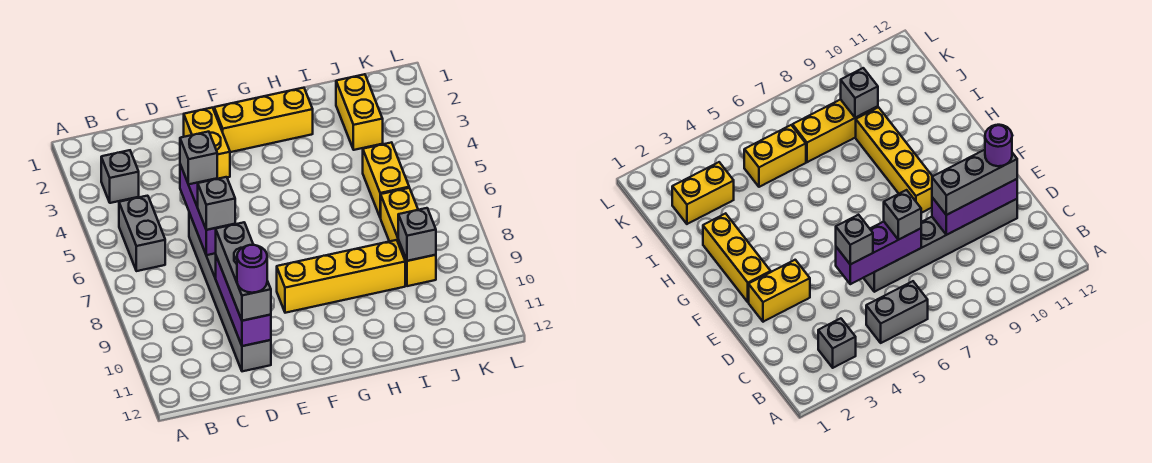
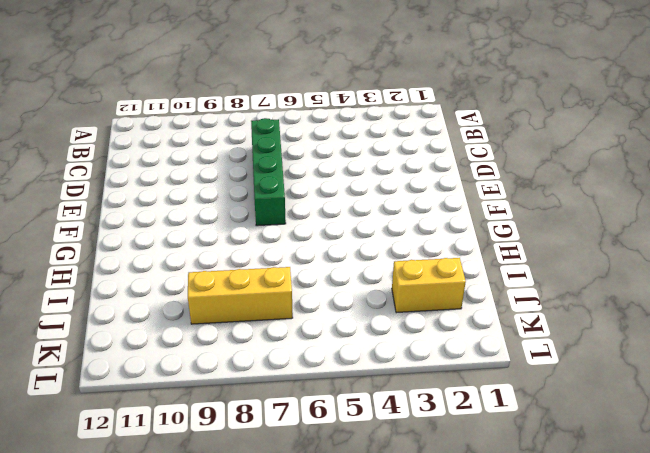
green 1x4 brick [251,118,286,226] -> grey 1x6 brick [189,213,271,371]
none -> grey 1x1 brick [101,150,139,203]
none -> grey 1x2 brick [119,196,165,271]
none -> yellow 1x2 brick [184,108,230,179]

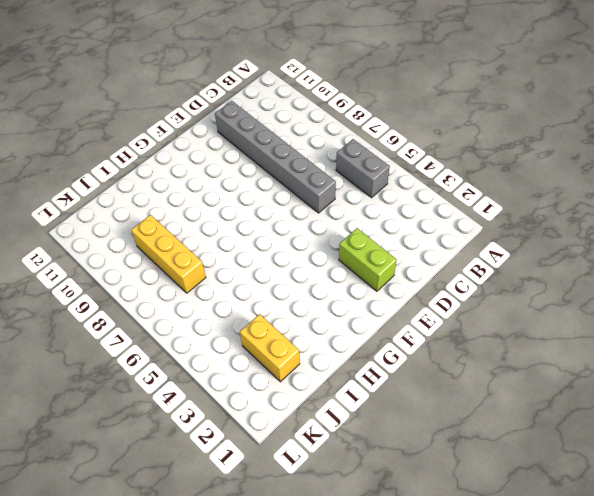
lime 1x2 brick [339,228,397,291] -> yellow 1x2 brick [184,108,230,179]
none -> grey 1x1 brick [101,150,139,203]
none -> yellow 1x3 brick [214,88,313,152]
none -> yellow 1x4 brick [277,240,405,313]

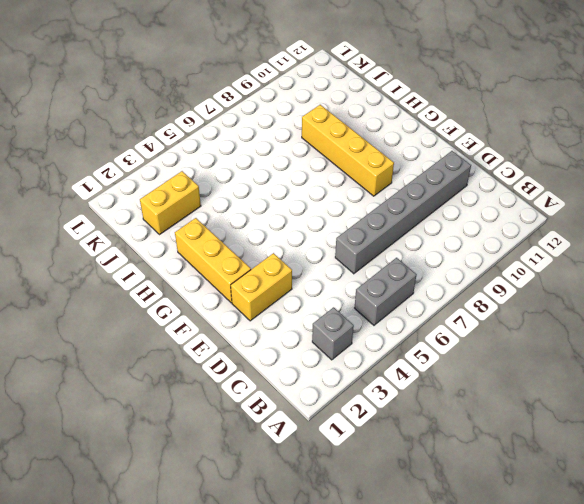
none -> yellow 1x2 brick [363,142,409,218]
none -> yellow 1x3 brick [381,188,436,286]
none -> purple 1x3 brick [180,165,234,255]

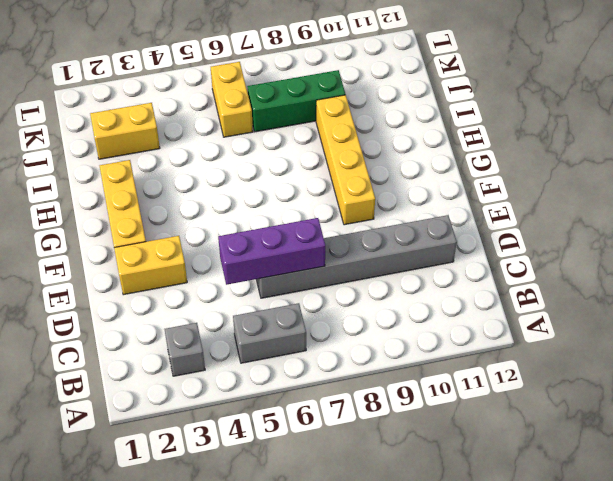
yellow 1x2 brick [211,62,253,137] -> yellow 1x2 brick turned to [363,142,409,218]
green 1x3 brick [247,70,345,132] -> yellow 1x3 brick [381,188,436,286]
none -> purple 1x3 brick [216,256,271,346]
none -> grey 1x1 brick [398,208,436,261]
none -> grey 1x1 brick [180,132,217,184]

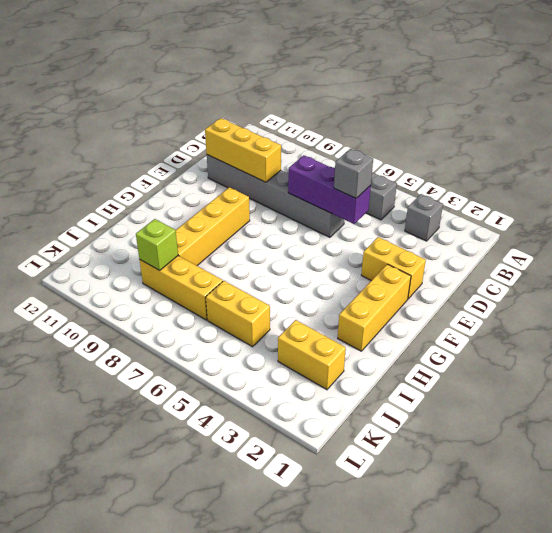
yellow 1x3 brick [205,118,281,182] -> purple 1x3 brick [216,256,271,346]
lime 1x1 brick [136,219,178,270] -> grey 1x1 brick [398,208,436,261]
none -> grey 1x1 brick [198,177,235,230]
none -> grey 1x3 brick [216,222,271,321]
none -> purple 1x1 round brick [237,245,267,293]

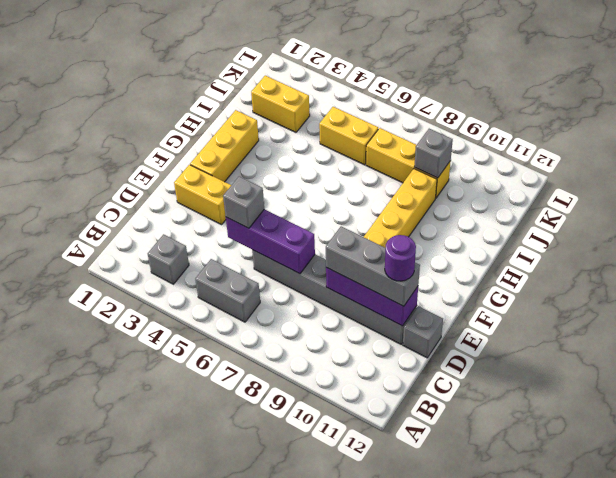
grey 1x1 brick [403,306,443,358] -> grey 1x1 brick moved to [198,177,235,230]

